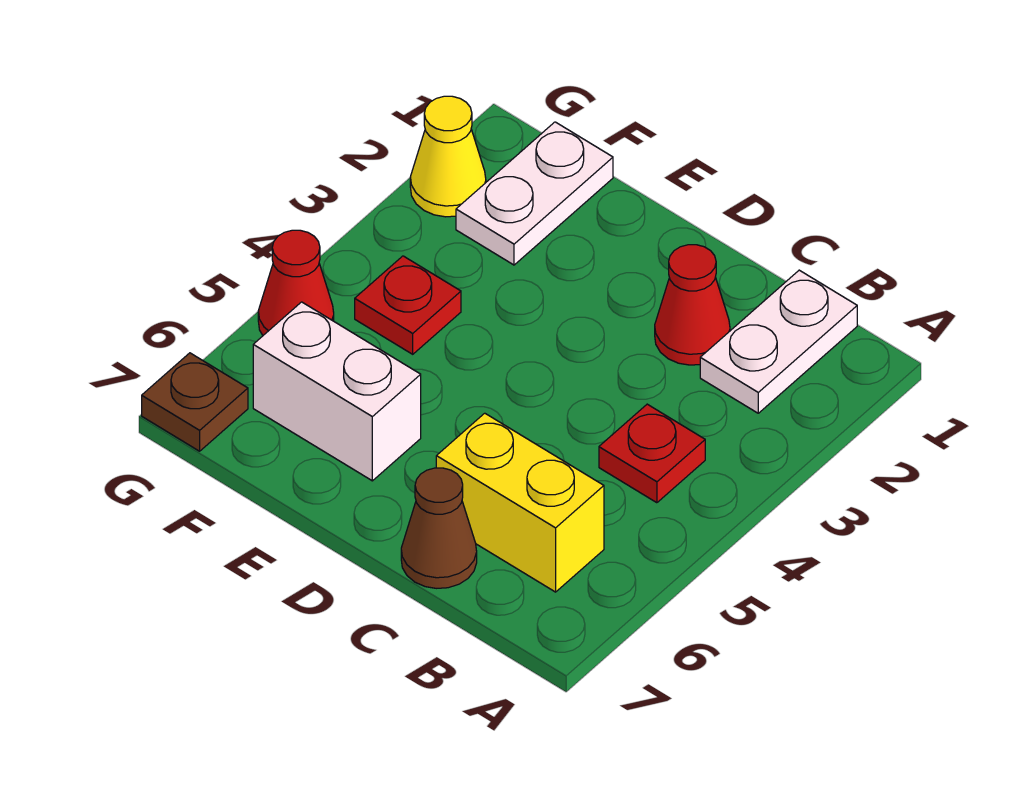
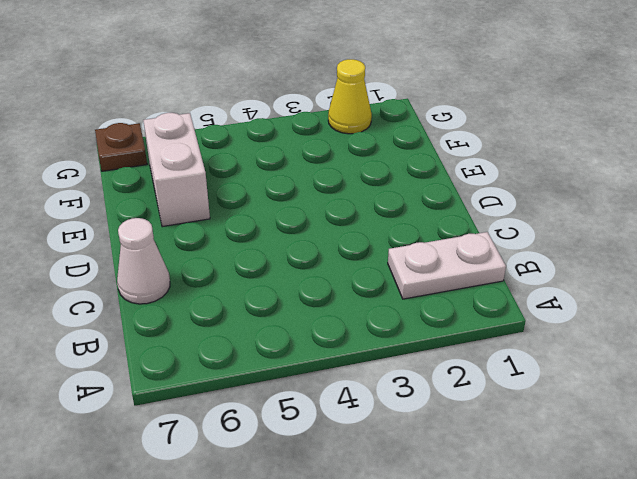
white 1x1 cone [117,218,170,304] -> brown 1x1 cone [401,468,477,588]
none -> red 1x1 plate [599,404,705,503]
none -> yellow 1x2 brick [436,413,604,592]

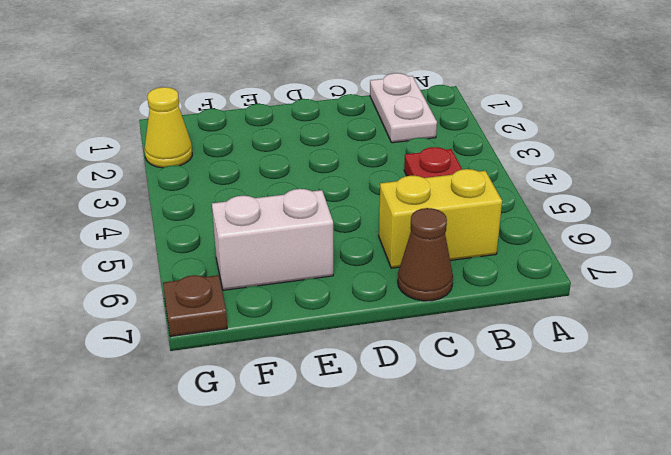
none -> red 1x1 cone [655,245,730,365]
none -> white 1x2 plate [456,122,613,265]

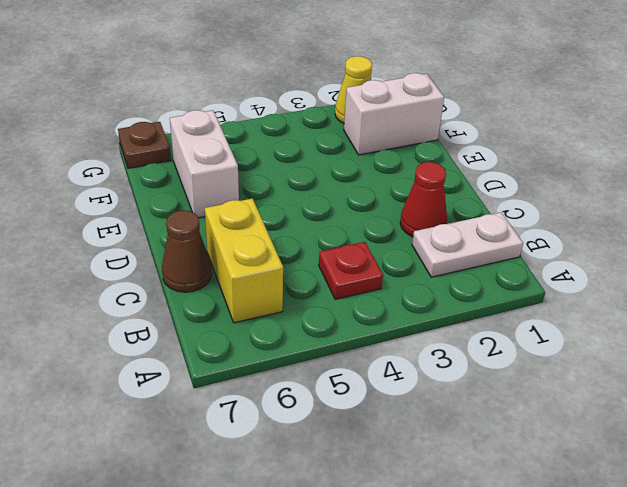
white 1x2 brick [344,73,444,155] -> white 1x2 plate [456,122,613,265]
none -> red 1x1 plate [355,256,461,354]
none -> red 1x1 cone [258,230,334,335]

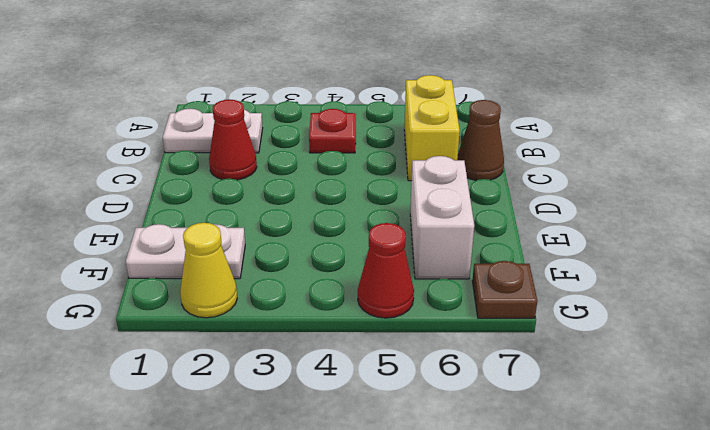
none -> red 1x1 plate [355,256,461,354]

